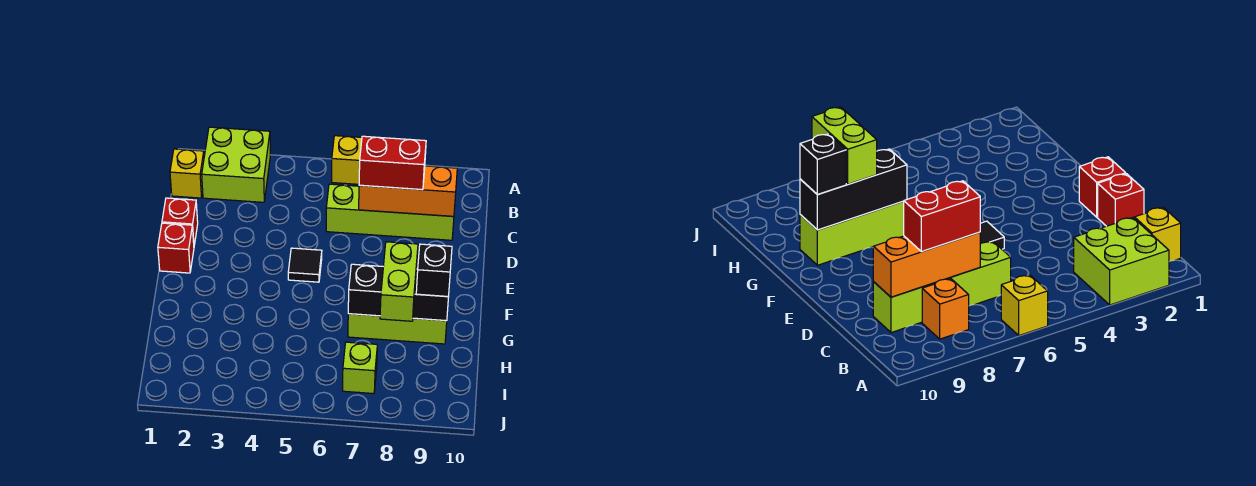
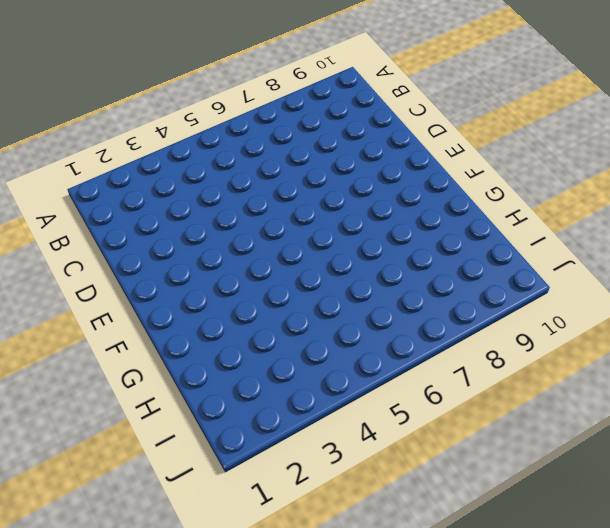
none -> lime 2x2 brick [202,127,270,202]
none -> yellow 1x1 brick [332,136,362,184]
none -> yellow 1x1 brick [170,149,204,198]

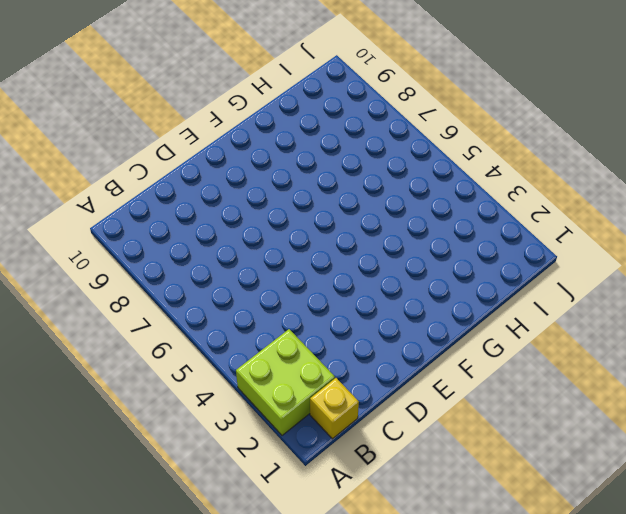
none -> yellow 1x1 brick [332,136,362,184]
none -> orange 1x1 brick [922,279,969,339]
none -> lime 1x4 brick [326,184,454,240]

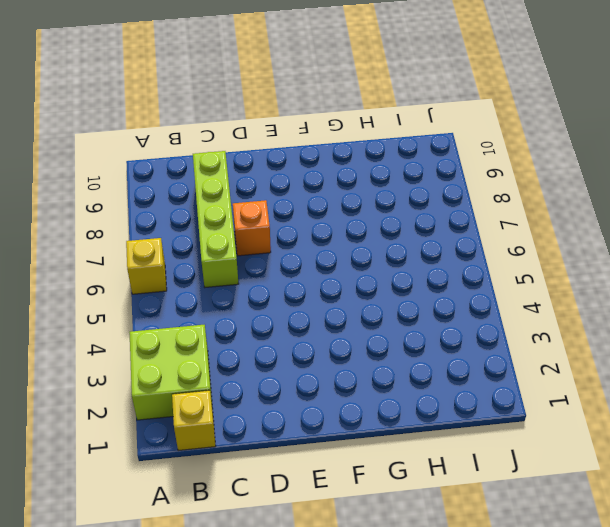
orange 1x1 brick [233,200,271,256] -> orange 1x1 brick moved to [922,279,969,339]
none -> red 1x1 brick [162,198,198,245]
none -> red 1x1 brick [158,223,194,273]
none -> black 1x1 tile [288,248,322,282]

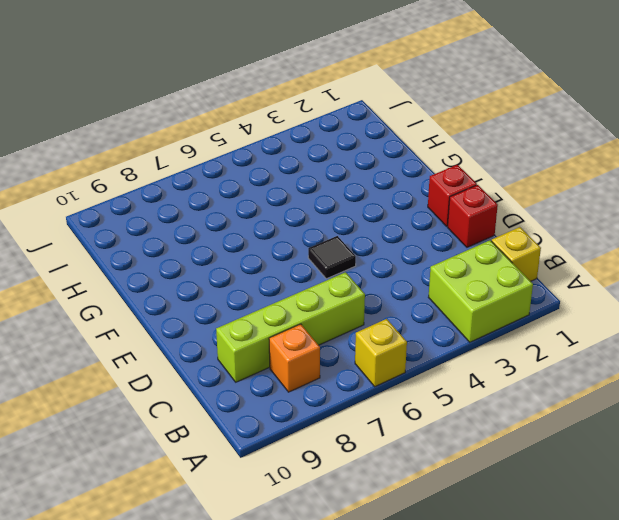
none -> lime 1x3 brick [348,314,447,344]
none -> lime 1x1 brick [343,342,377,394]
none -> orange 1x3 brick [359,166,457,216]

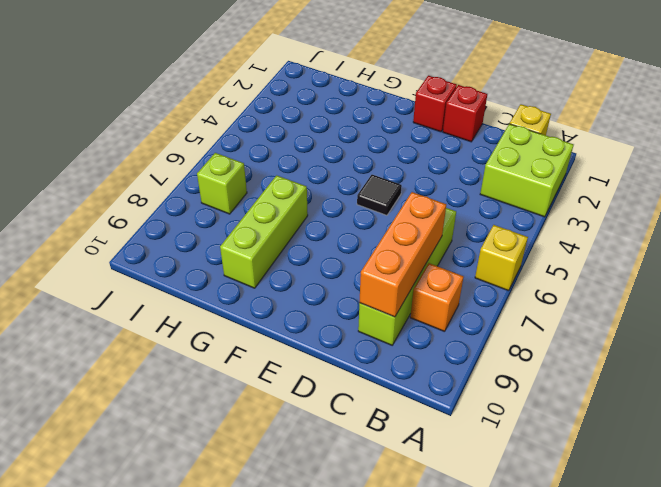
none -> black 1x3 brick [348,264,448,321]
none -> red 1x2 brick [359,136,426,190]
none -> lime 1x2 brick [380,242,418,321]

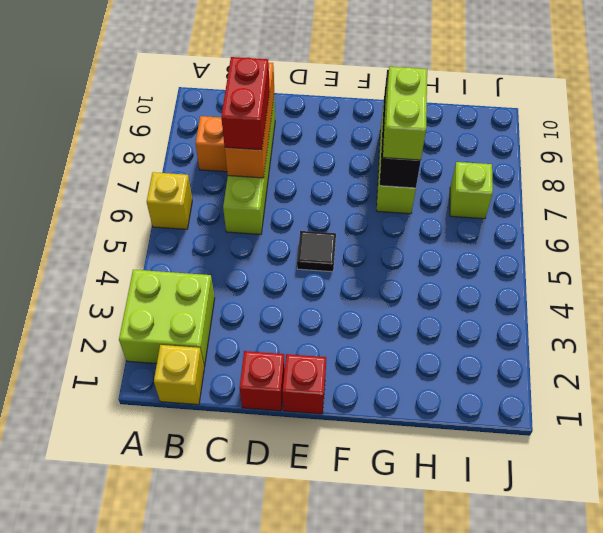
lime 1x2 brick [383,67,427,160] -> lime 1x2 brick turned to [380,242,418,321]
none -> black 1x1 brick [416,244,452,297]

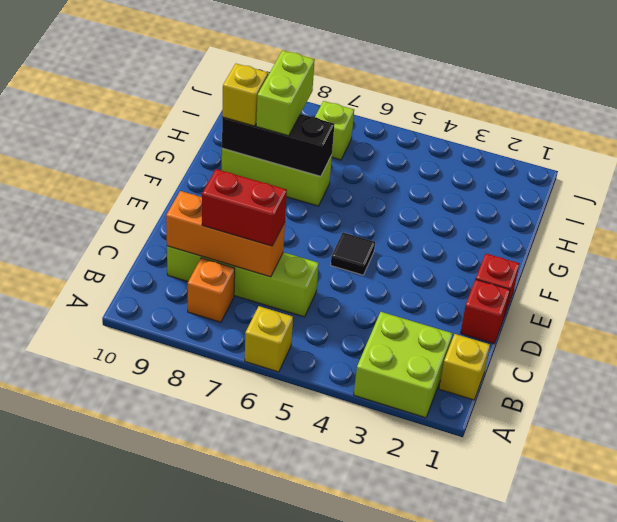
yellow 1x1 brick [222,64,268,126] -> black 1x1 brick [416,244,452,297]

